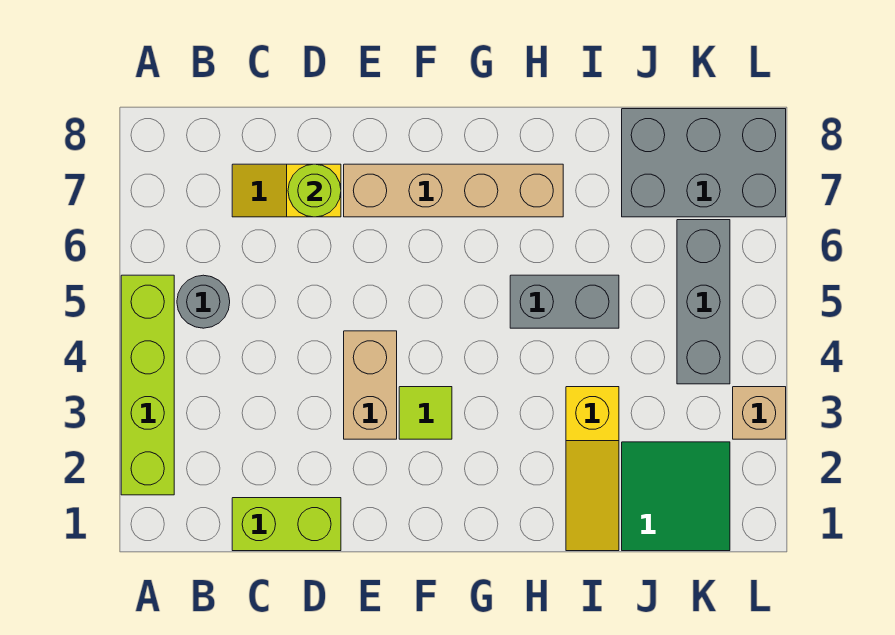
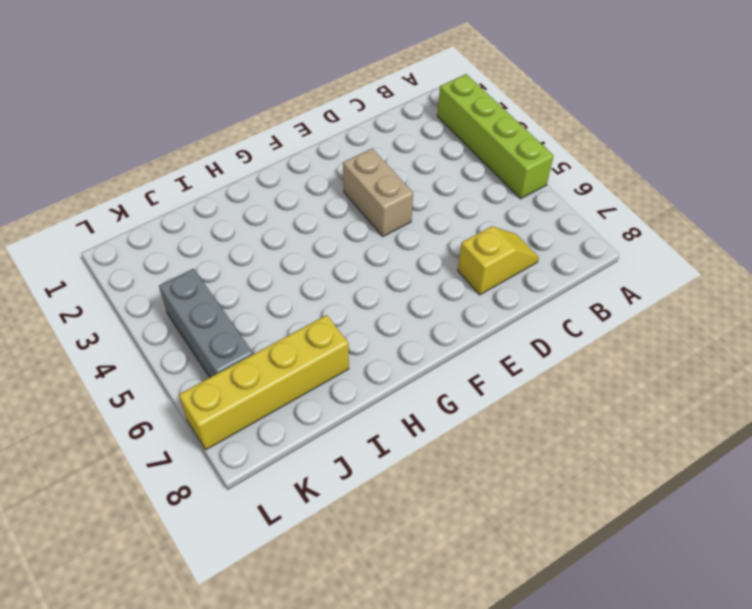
yellow 1x4 brick [179,315,349,450] -> grey 2x3 brick [622,109,786,217]
none -> grey 1x1 round brick [177,275,230,328]
none -> lime 1x2 brick [232,498,341,551]
none -> tan 1x4 brick [344,164,563,217]

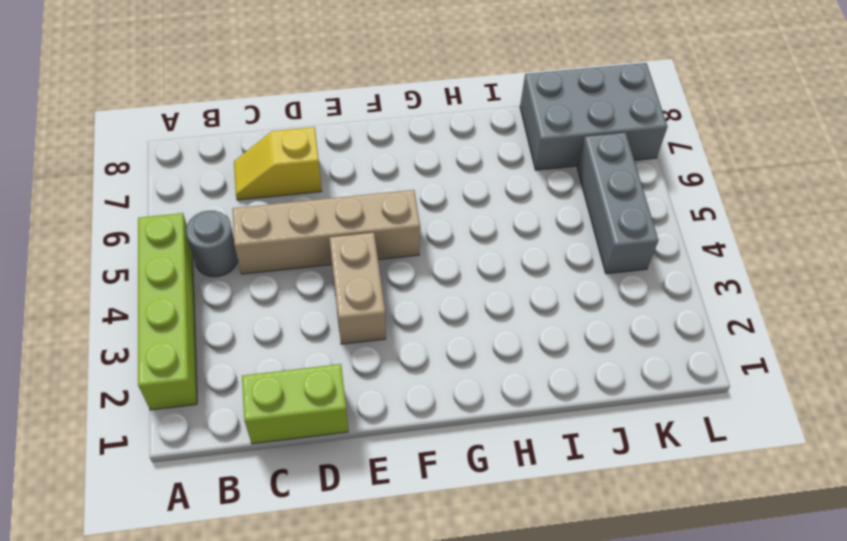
tan 1x4 brick [232,190,420,274] -> tan 1x4 brick moved to [344,164,563,217]
none -> lime 1x1 tile [399,387,452,439]
none -> grey 1x2 brick [510,275,619,328]
none -> yellow 1x3 slope [566,387,619,551]

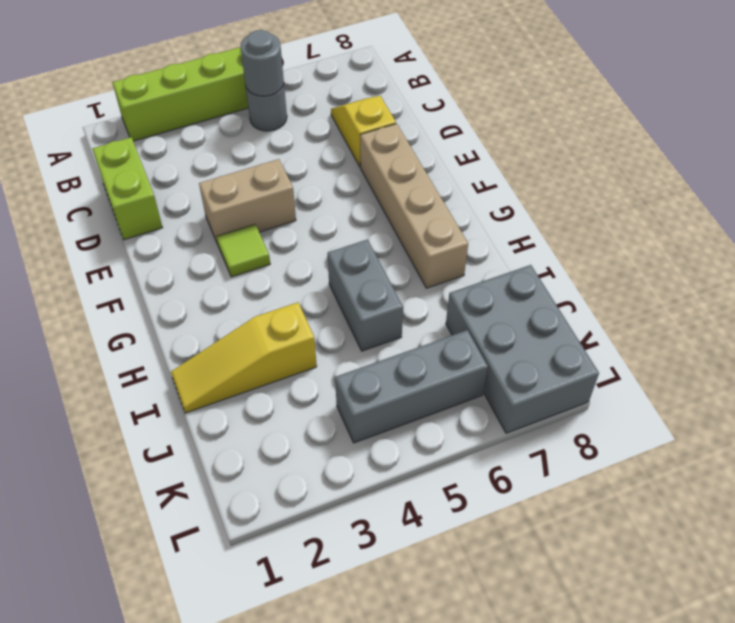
grey 1x1 round brick [240,30,284,96] -> none
none -> green 2x2 tile [622,442,730,551]
none -> tan 1x1 brick [733,387,786,439]
none -> lime 1x1 round brick [288,164,341,217]

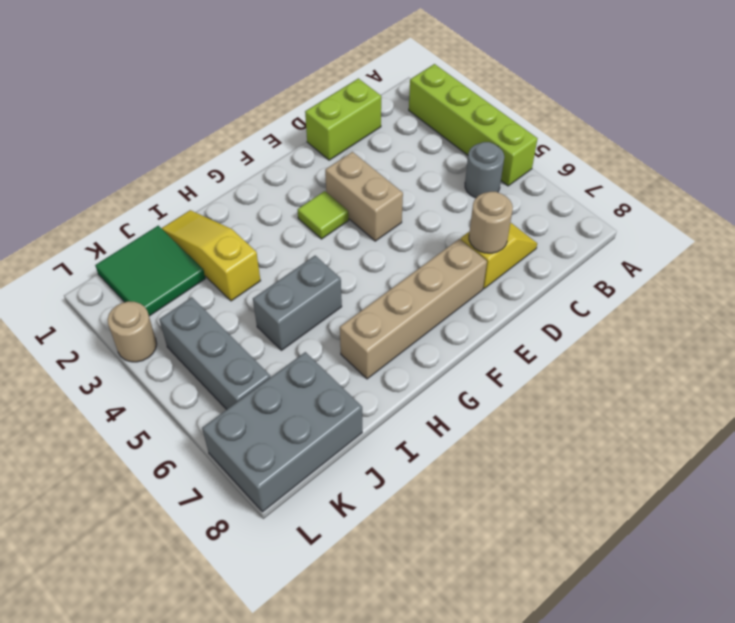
tan 1x1 round brick [469,192,513,253] -> lime 1x1 round brick [288,164,341,217]
tan 1x1 round brick [107,301,157,362] -> tan 1x1 brick [733,387,786,439]

